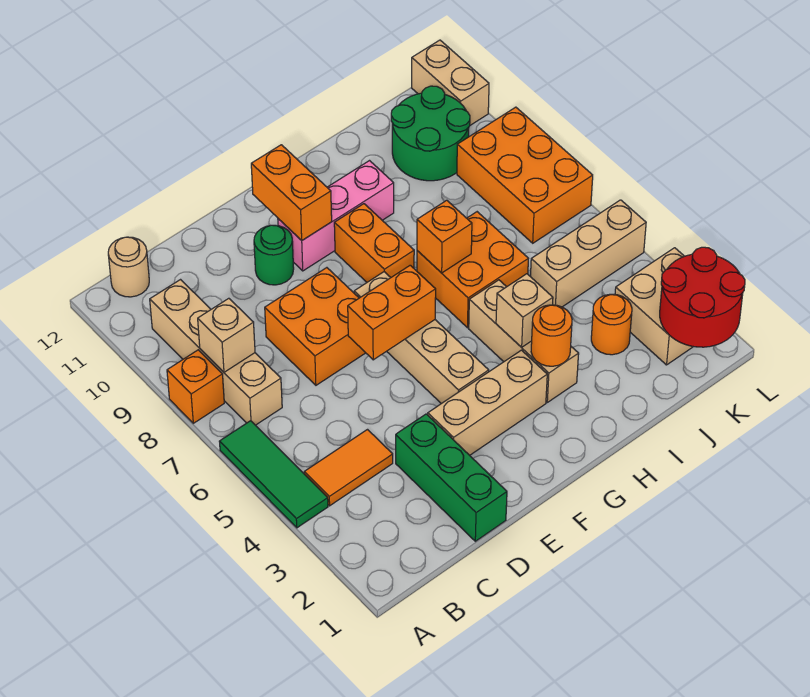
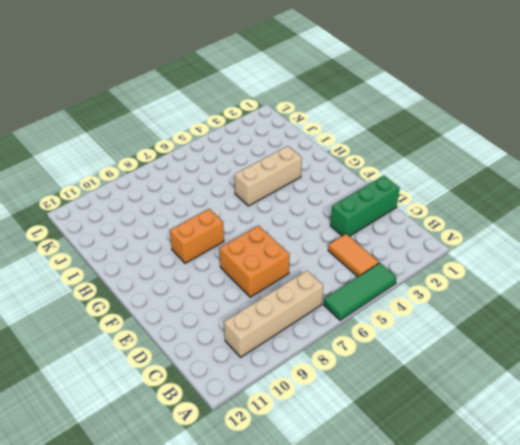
none -> orange 1x1 brick [167,350,224,423]
none -> tan 1x1 round brick [108,237,149,297]
none -> tan 1x3 brick [428,350,547,455]

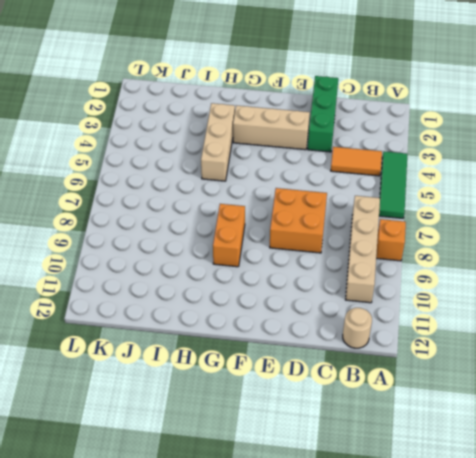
none -> green 1x1 round brick [254,225,294,285]
none -> tan 1x4 brick [354,272,489,404]
none -> pink 1x3 brick [278,161,394,271]

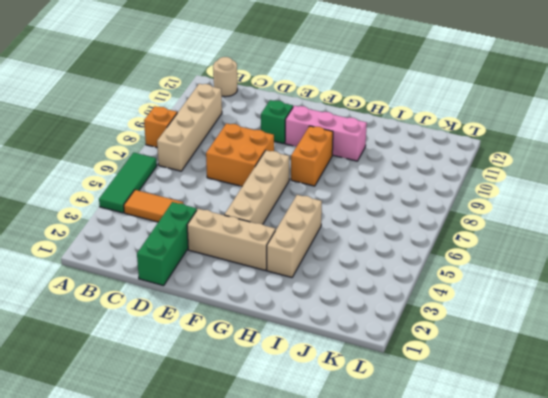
green 1x1 brick [261,100,293,144] -> green 1x1 round brick [254,225,294,285]
none -> orange 2x2 brick [417,212,528,328]
none -> orange 1x1 round brick [591,294,632,355]
none -> tan 1x3 brick [530,200,646,307]

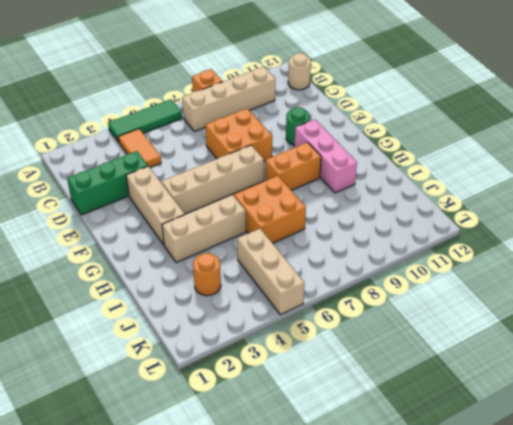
none -> green 2x2 round brick [391,86,470,181]
none -> tan 2x2 brick [615,248,693,365]
none -> orange 2x3 brick [457,107,593,243]

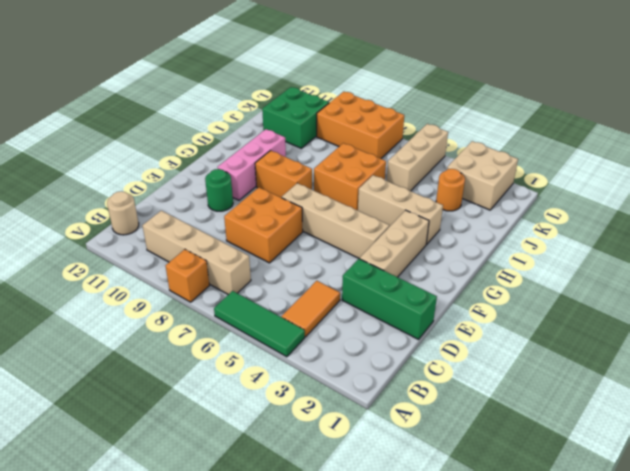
green 2x2 brick [262,87,329,148] -> green 2x2 round brick [391,86,470,181]
none -> tan 1x2 brick [412,40,489,125]
none -> tan 1x1 brick [198,298,255,372]
none -> orange 1x2 brick [348,265,436,360]

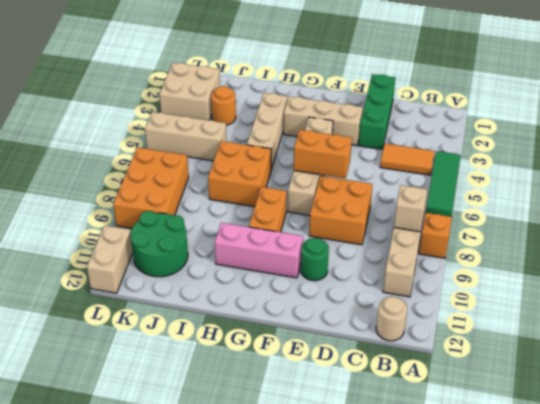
none -> orange 1x2 brick [251,145,332,240]
none -> orange 1x1 round brick [531,305,572,366]
none -> tan 1x1 brick [496,274,553,347]

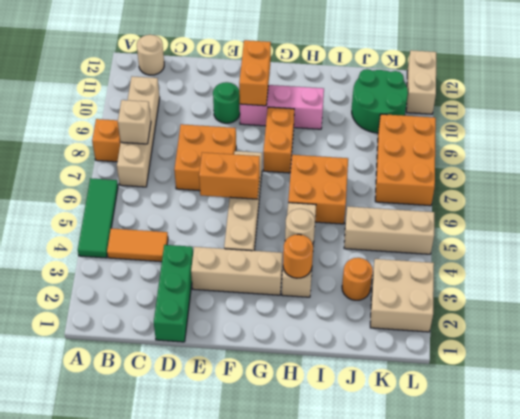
tan 1x1 round brick [285,209,315,244] -> tan 1x1 brick [496,274,553,347]
none -> orange 1x1 brick [417,200,472,273]
none -> red 2x2 round brick [660,247,745,347]

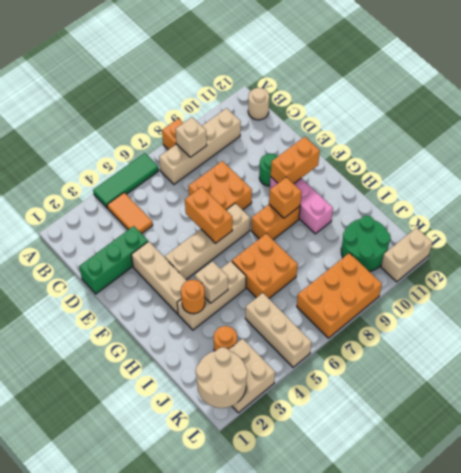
orange 1x1 brick [269,177,301,218] -> orange 1x1 brick moved to [417,200,472,273]
tan 2x2 round brick [196,347,247,408] -> red 2x2 round brick [660,247,745,347]

